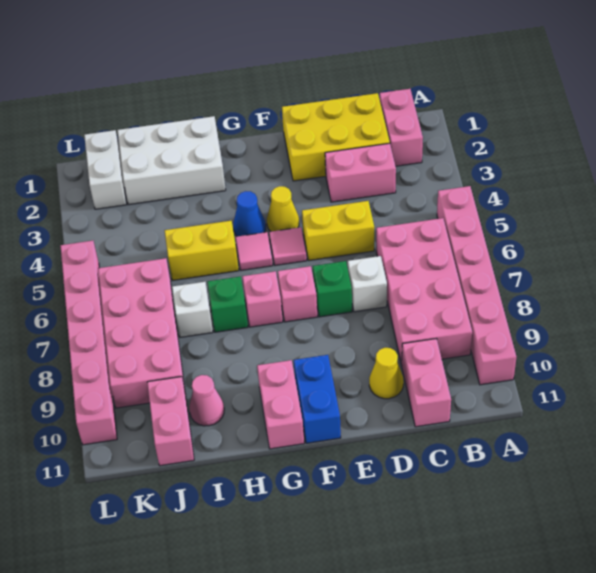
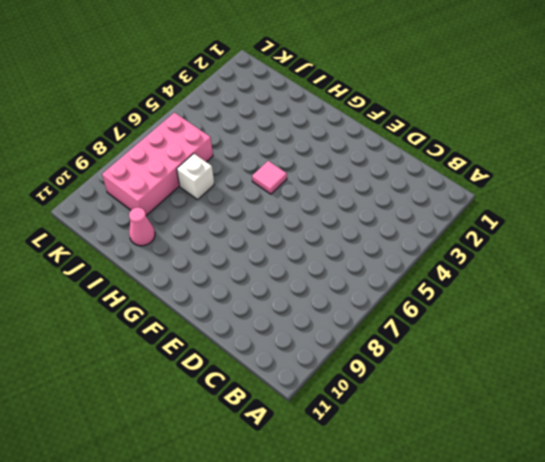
none -> pink 1x6 brick [437,186,516,385]
none -> pink 1x2 brick [380,89,423,166]
none -> pink 2x4 brick [376,218,472,365]

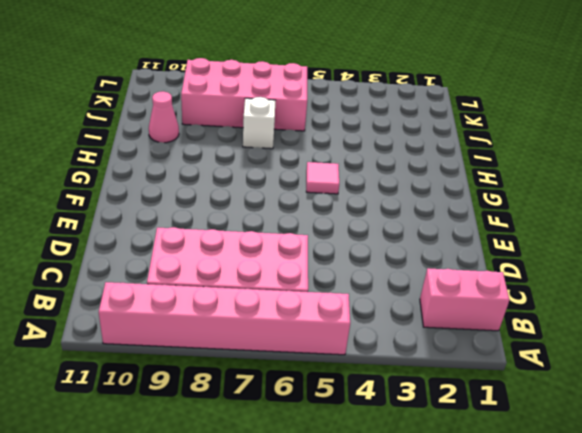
none -> yellow 2x3 brick [282,93,390,181]
none -> pink 1x2 brick [325,143,396,202]
none -> pink 1x2 brick [402,339,451,427]

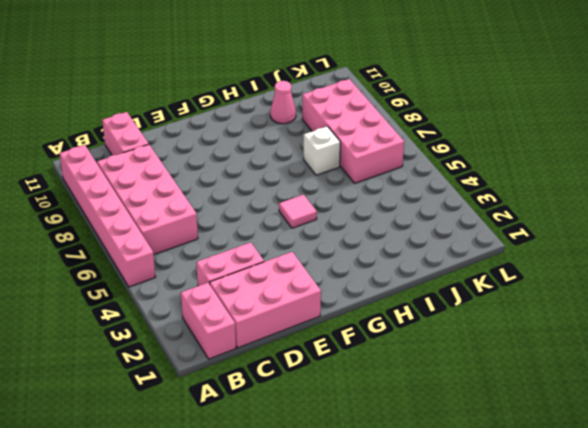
pink 2x3 brick [210,252,321,348] -> yellow 2x3 brick [282,93,390,181]
none -> yellow 1x2 brick [302,201,374,261]
none -> white 1x1 brick [348,256,387,312]
none -> yellow 1x1 cone [369,348,404,399]

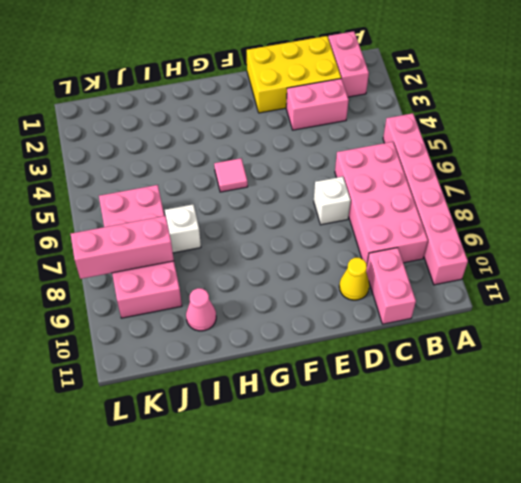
pink 1x3 brick [71,216,174,279] -> none
none -> yellow 1x2 brick [302,201,374,261]
none -> green 1x1 brick [313,261,352,317]
none -> yellow 1x1 cone [267,186,299,232]

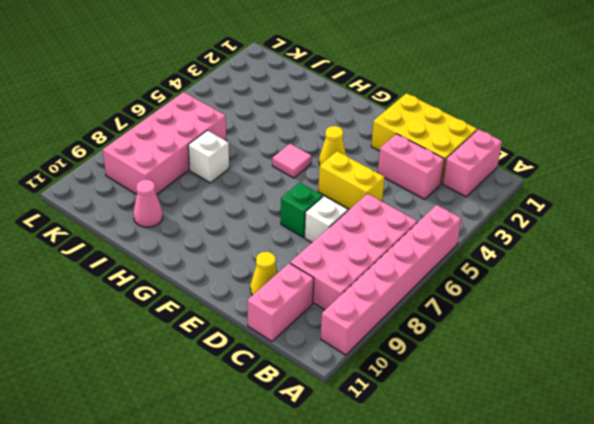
none -> pink 1x1 tile [269,227,307,266]
none -> pink 1x1 brick [278,266,317,322]
none -> blue 1x2 brick [294,355,341,443]

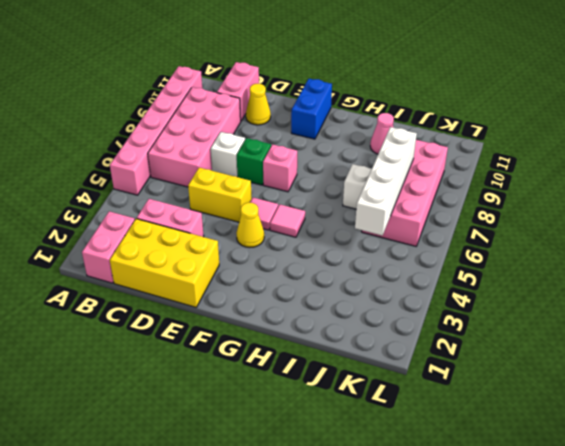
white 1x4 brick [355,127,417,235] -> none
none -> blue 1x1 cone [233,191,266,236]
none -> pink 1x1 brick [243,271,283,327]
none -> pink 1x2 brick [257,360,304,449]

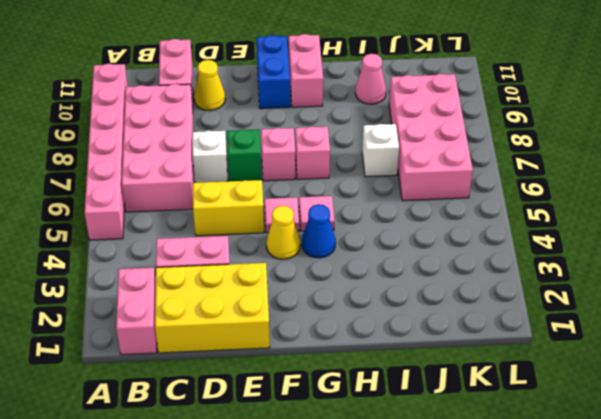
none -> white 2x3 brick [117,116,226,205]
none -> yellow 1x2 brick [164,221,239,281]
none -> green 1x1 brick [207,276,248,332]

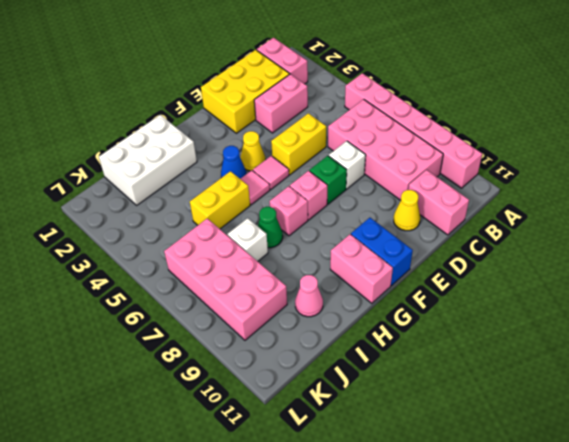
green 1x1 cone [258,207,283,248] -> green 1x1 brick [207,276,248,332]
none -> pink 1x2 brick [147,377,194,466]
none -> white 1x2 brick [84,130,126,209]
none -> pink 1x6 brick [60,241,117,445]

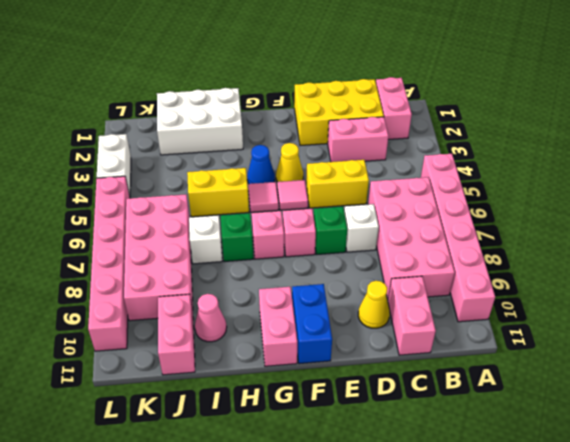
white 1x2 brick [97,134,131,196] -> white 1x2 brick moved to [84,130,126,209]

